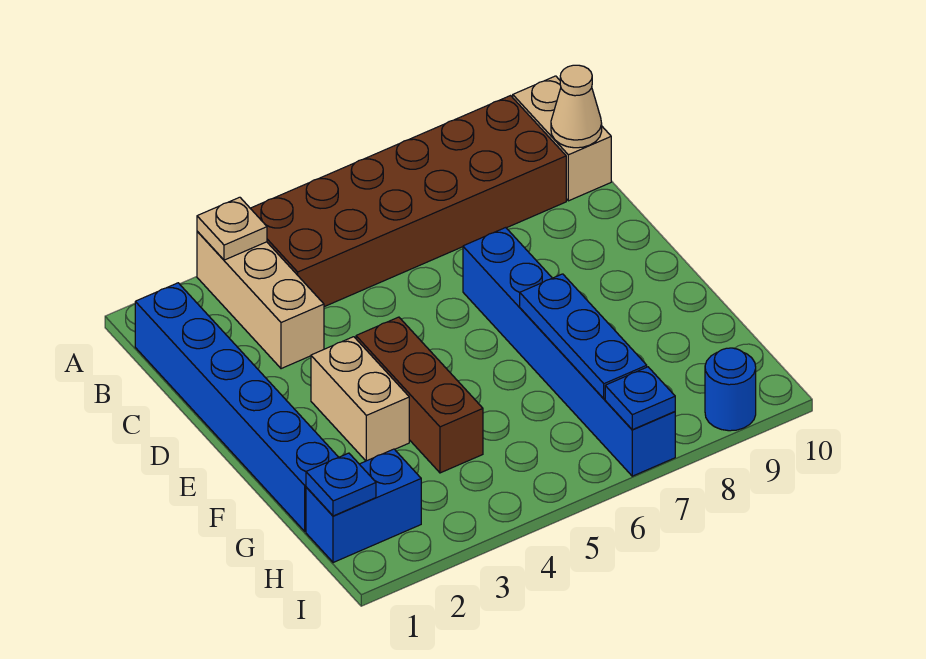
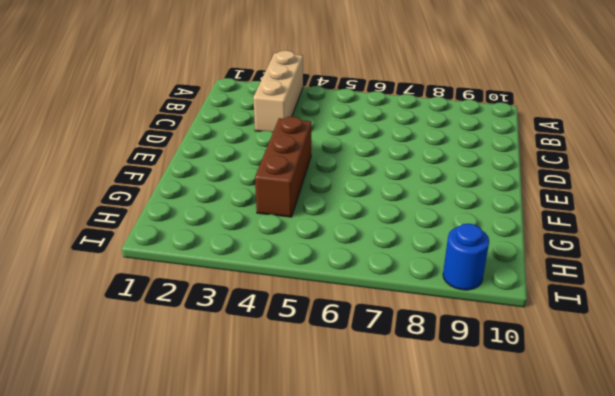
none -> brown 2x6 brick [250,96,566,307]
none -> tan 1x2 brick [513,76,611,201]
none -> blue 1x6 brick [135,283,339,531]

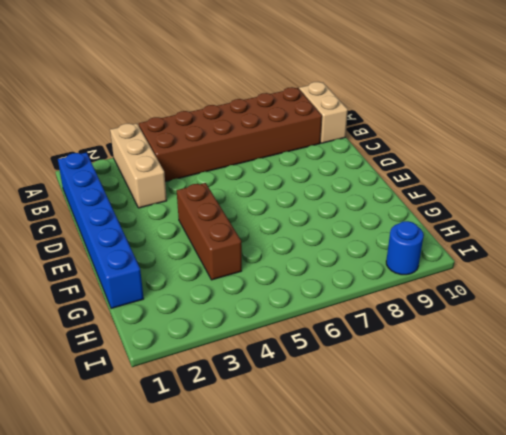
none -> blue 1x6 brick [463,228,675,476]
none -> tan 1x2 brick [311,337,409,461]
none -> blue 1x2 brick [306,449,421,563]

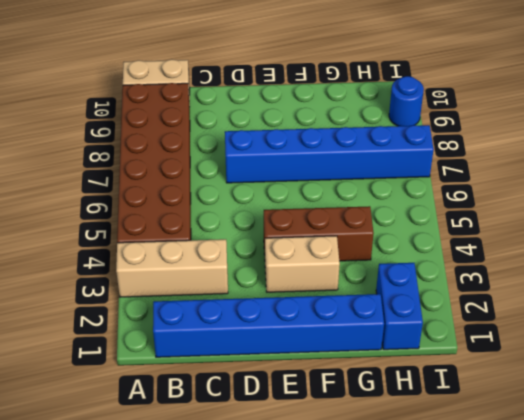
none -> tan 1x1 plate [197,197,267,260]
none -> tan 1x1 cone [551,65,602,148]
none -> blue 1x3 plate [520,274,647,399]

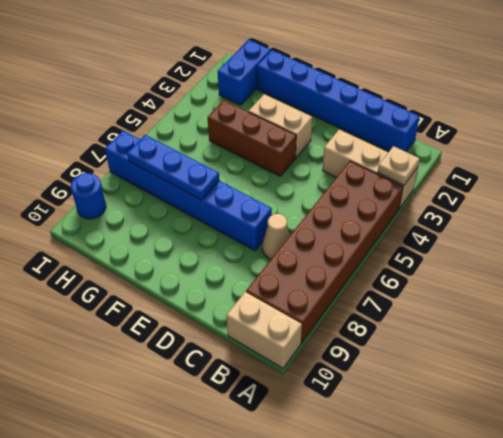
tan 1x1 cone [262,214,290,259] -> tan 1x1 cone moved to [551,65,602,148]
none -> blue 1x1 plate [306,453,376,516]
none -> blue 1x1 plate [605,367,675,430]

